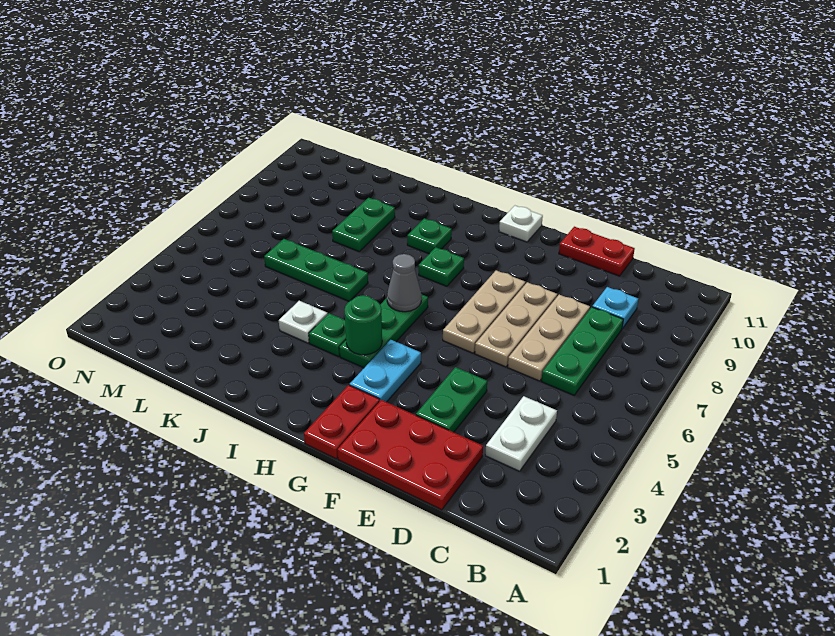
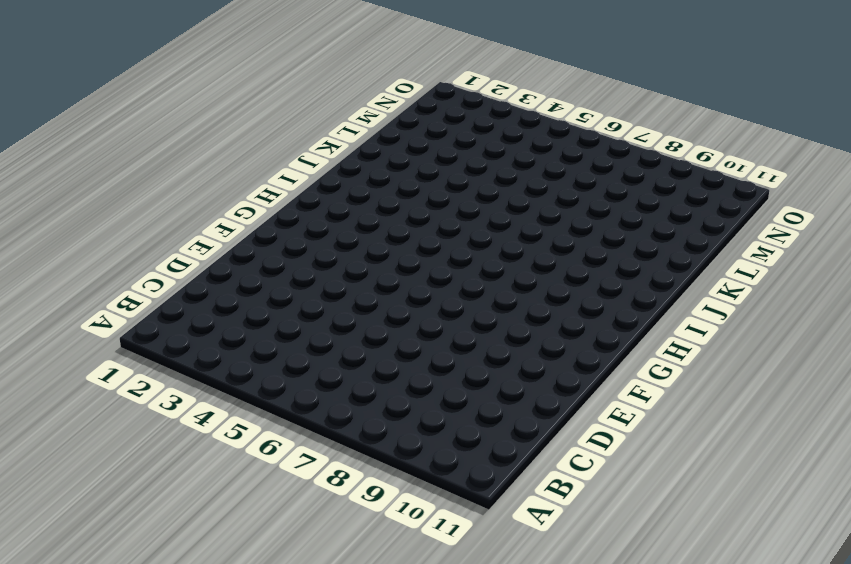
none -> white 1x2 plate [485,396,557,471]
none -> green 1x3 plate [541,307,623,395]
none -> cyan 1x1 plate [592,287,638,328]

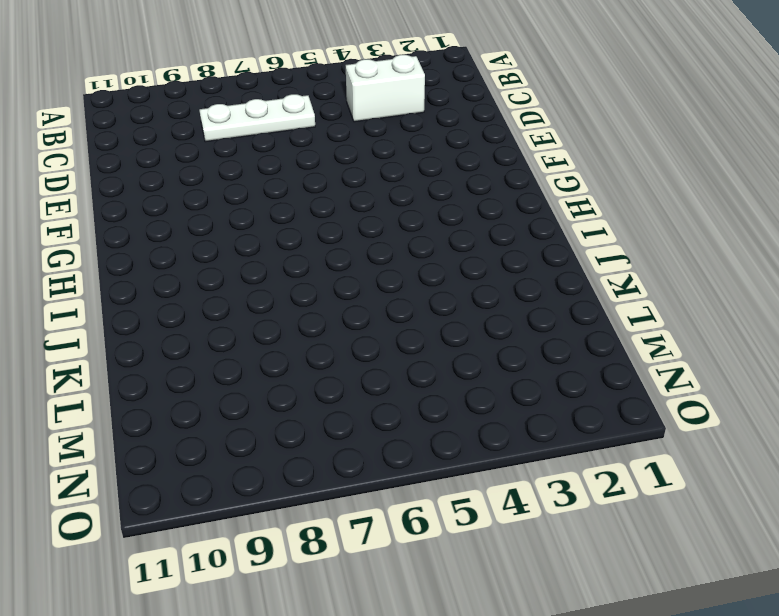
white 1x2 brick [346,55,425,122] -> white 1x2 plate [485,396,557,471]
white 1x3 plate [199,94,315,142] -> green 1x3 plate [541,307,623,395]
none -> cyan 1x1 plate [592,287,638,328]
none -> red 2x3 plate [337,400,483,510]
none -> tan 1x3 plate [508,295,590,381]

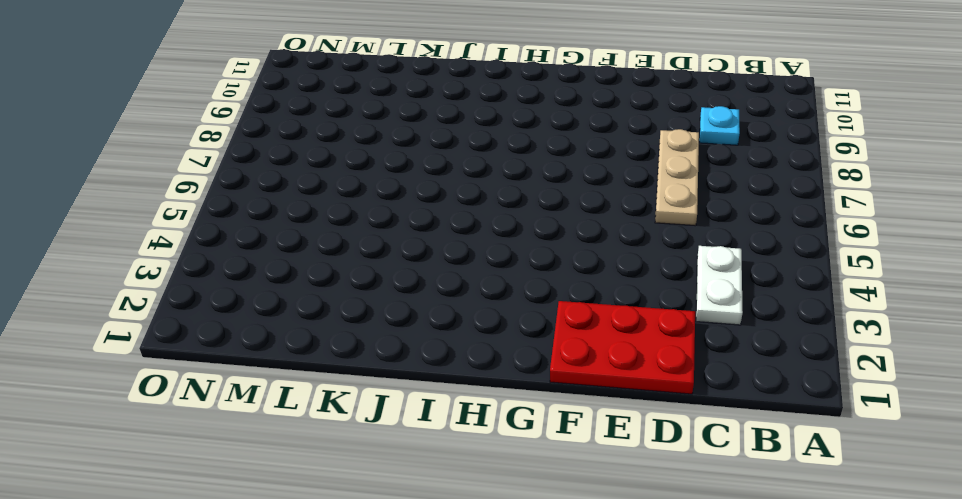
none -> green 1x3 plate [541,307,623,395]
none -> red 1x2 plate [559,227,635,276]
none -> green 1x2 plate [416,367,487,432]

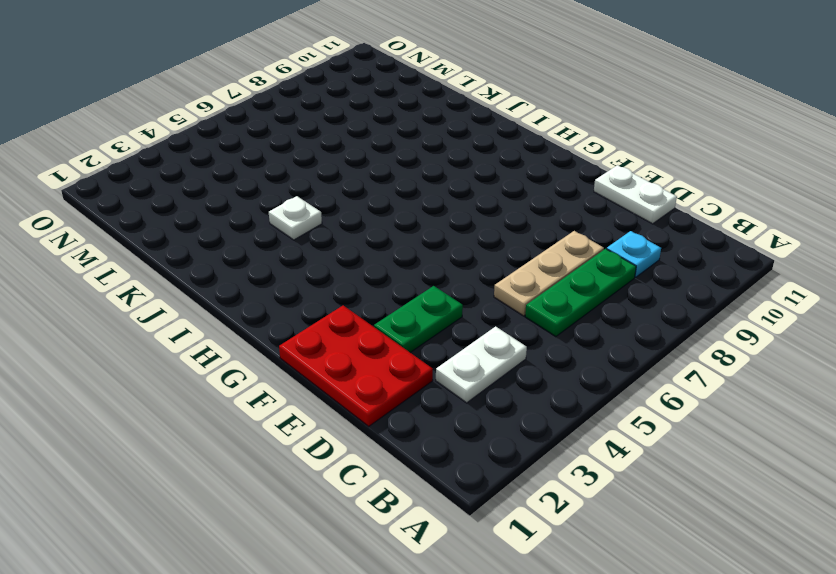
white 1x2 plate [594,165,677,224] -> red 1x2 plate [559,227,635,276]
none -> tan 1x3 plate [475,282,557,367]
none -> tan 1x3 plate [443,270,526,353]
none -> red 1x2 plate [304,385,380,459]

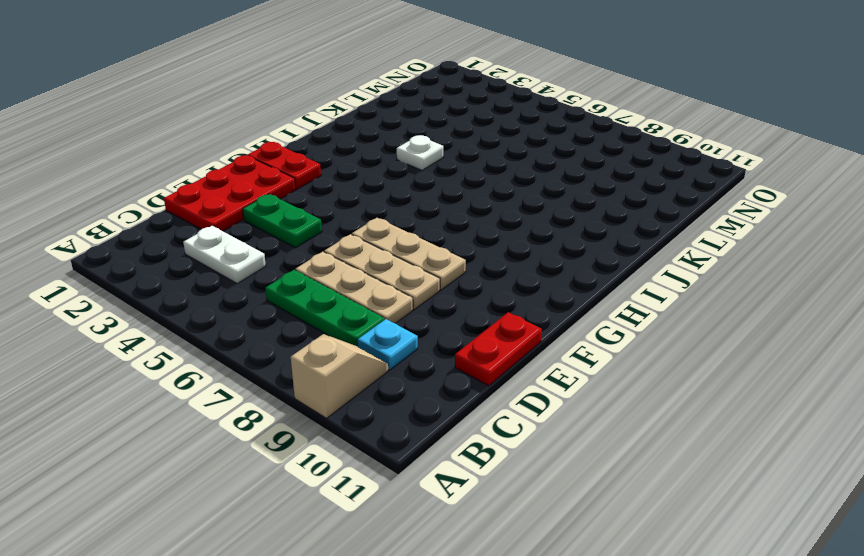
tan 1x2 slope [291,334,388,418] -> none
none -> cyan 1x2 plate [350,340,421,402]
none -> white 1x1 plate [499,206,543,242]
none -> green 1x3 plate [339,295,428,368]

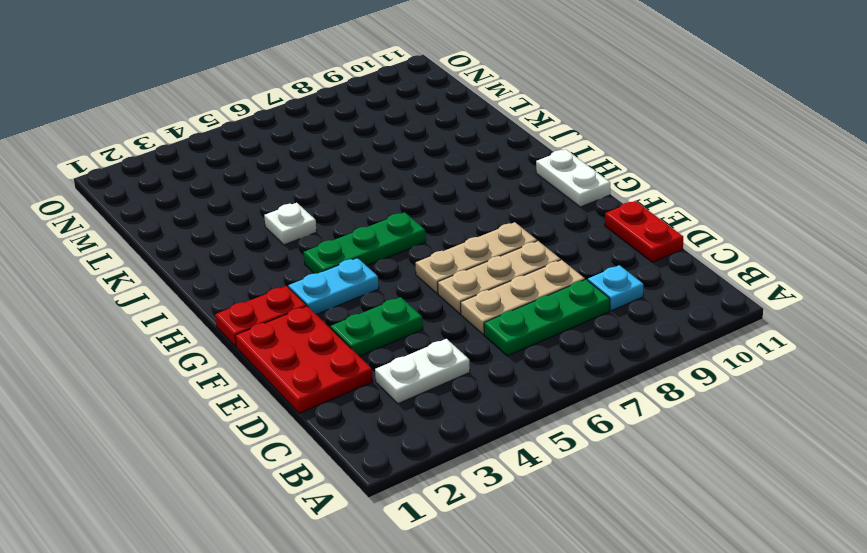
white 1x2 plate [536,149,610,207] -> white 1x1 plate [499,206,543,242]
none -> green 1x1 plate [419,247,464,286]
none -> green 1x1 plate [309,313,346,357]
none -> green 1x1 plate [407,218,452,254]

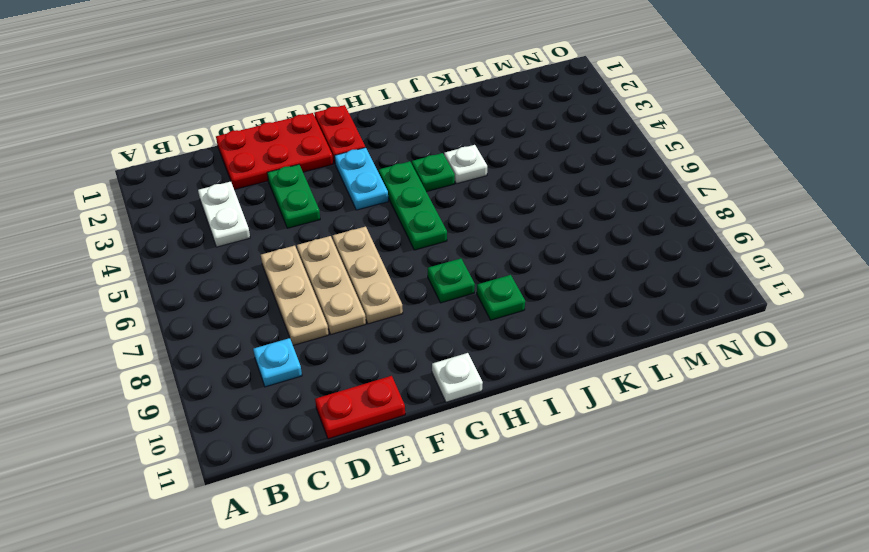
none -> green 1x3 plate [541,307,623,395]
none -> green 1x3 plate [264,239,368,301]
none -> green 1x2 plate [332,198,395,251]

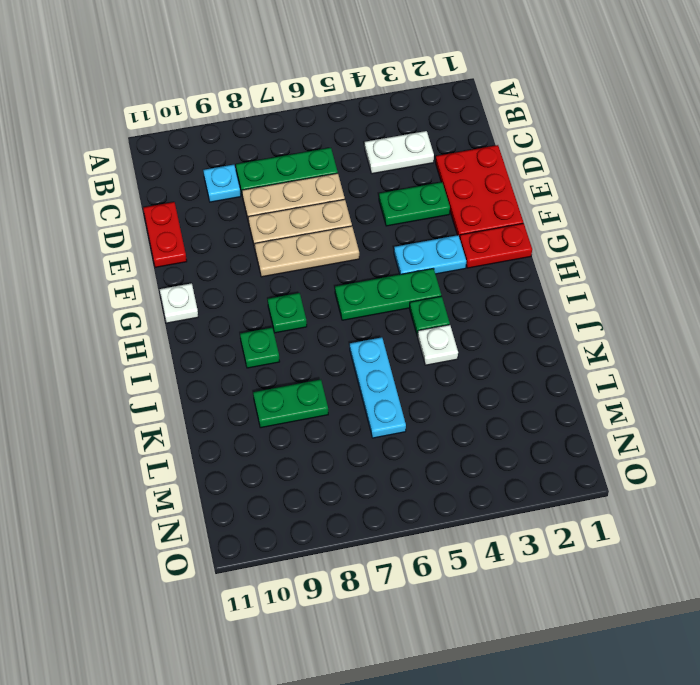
cyan 1x3 plate [350,337,406,438] -> green 1x3 plate [264,239,368,301]
none -> green 1x1 round brick [345,295,382,355]
none -> grey 1x1 cone [387,254,422,312]

